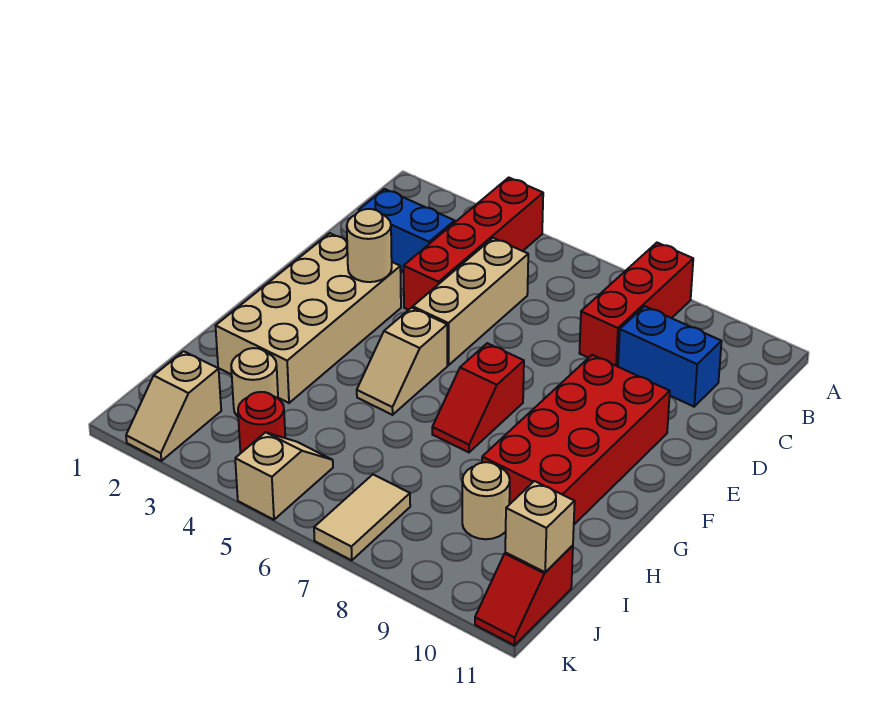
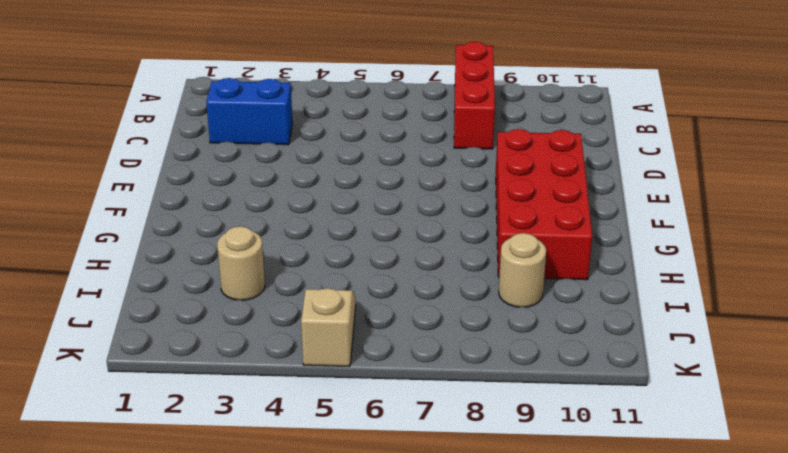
none -> red 1x4 brick [404,178,543,310]
none -> tan 1x3 brick [413,238,528,365]
none -> blue 1x2 brick [618,306,722,407]

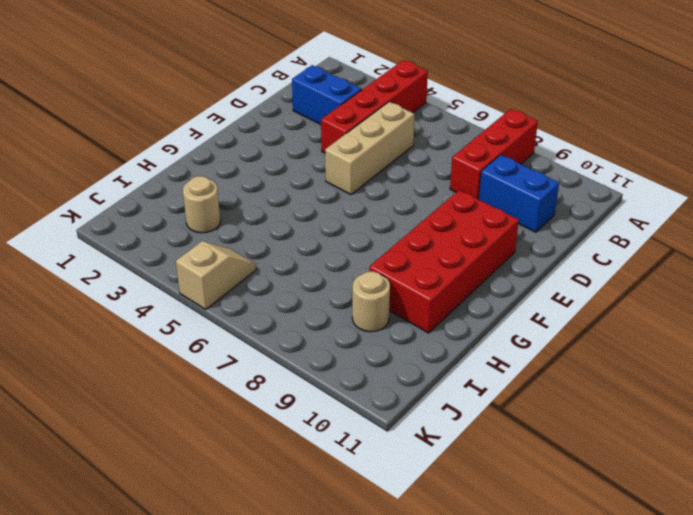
none -> tan 2x4 brick [216,233,401,403]
none -> tan 1x2 slope [357,308,447,415]
none -> red 1x2 slope [432,343,524,452]

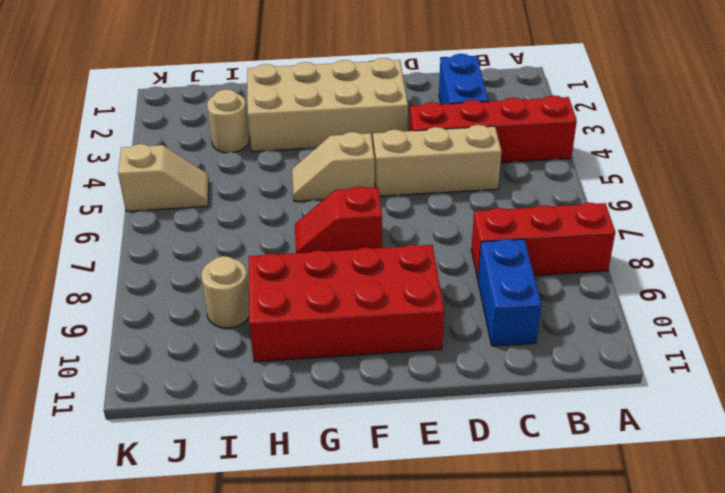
none -> tan 1x2 slope [126,351,221,461]
none -> red 1x1 round brick [238,392,285,453]
none -> tan 1x2 tile [314,475,410,560]

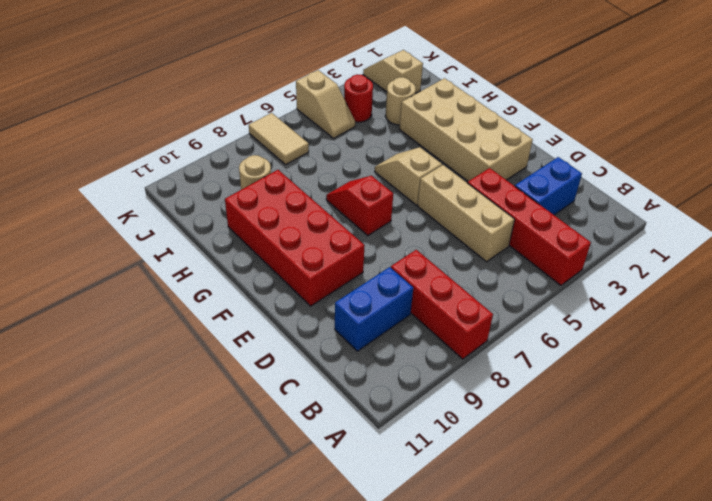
none -> red 1x2 slope [475,546,573,645]
none -> tan 1x1 round brick [347,209,392,282]
none -> tan 1x1 brick [505,481,575,572]

